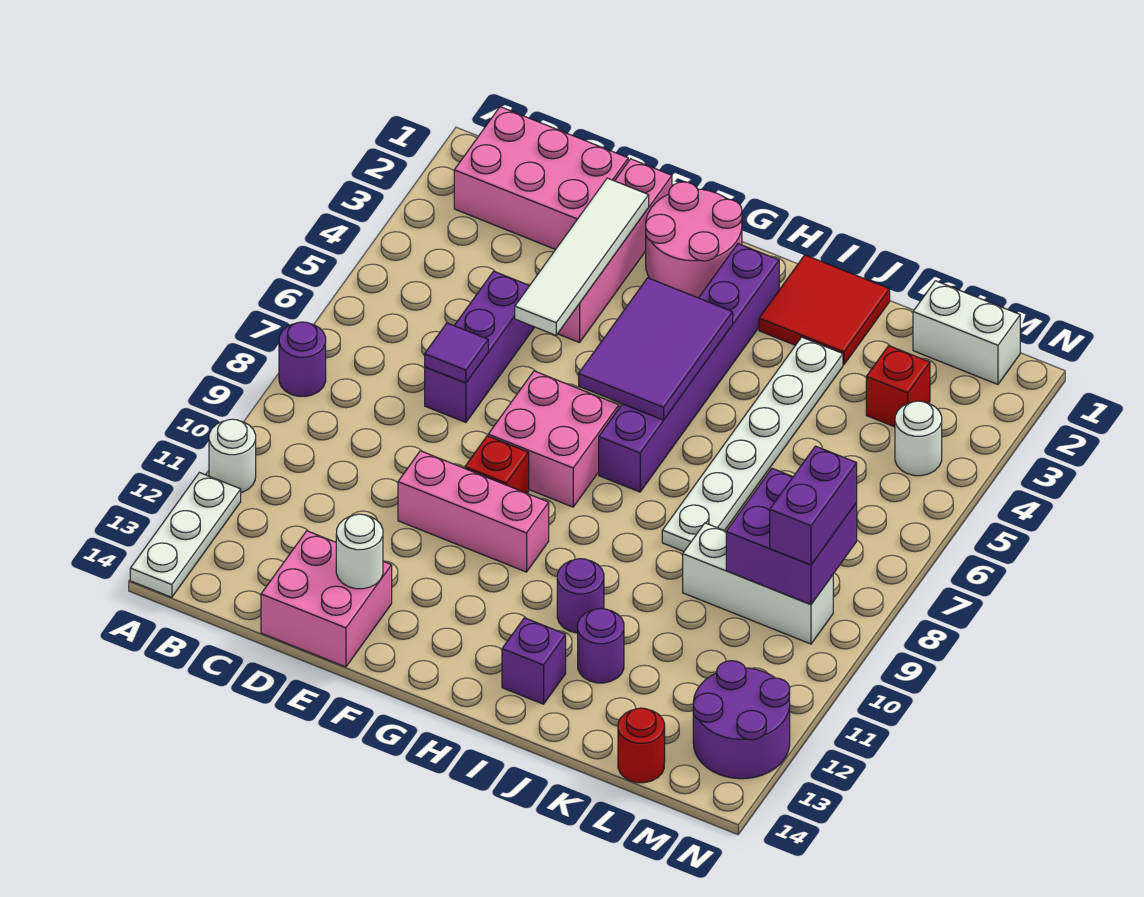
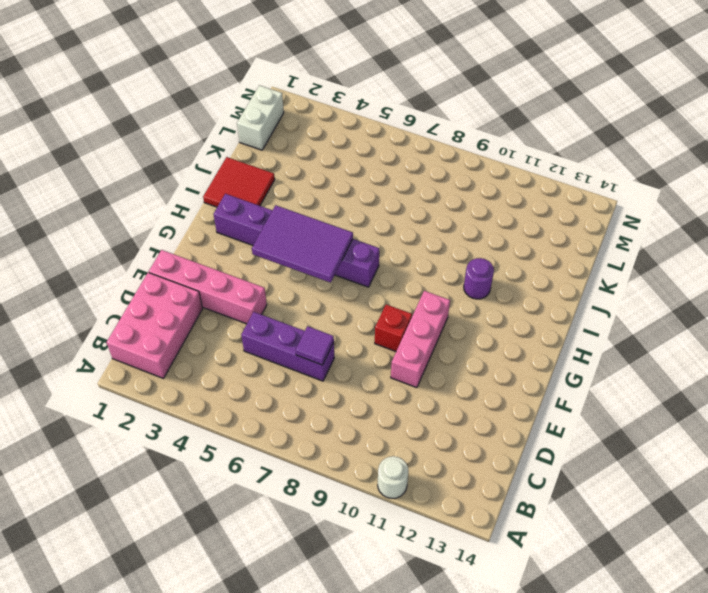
none -> purple 1x1 round brick [279,322,326,397]
none -> white 1x3 plate [130,473,241,597]
none -> pink 2x2 brick [261,531,392,667]

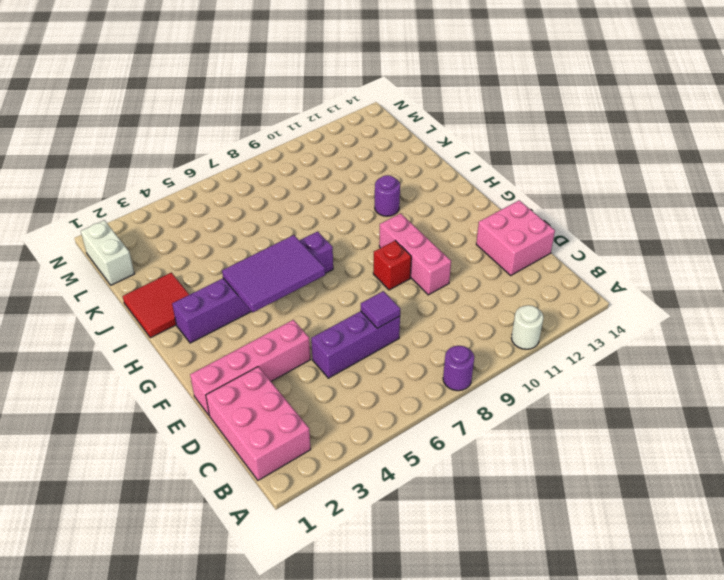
none -> white 1x3 plate [130,473,241,597]
none -> pink 2x2 round brick [646,182,742,298]
none -> pink 2x2 brick [488,371,619,507]

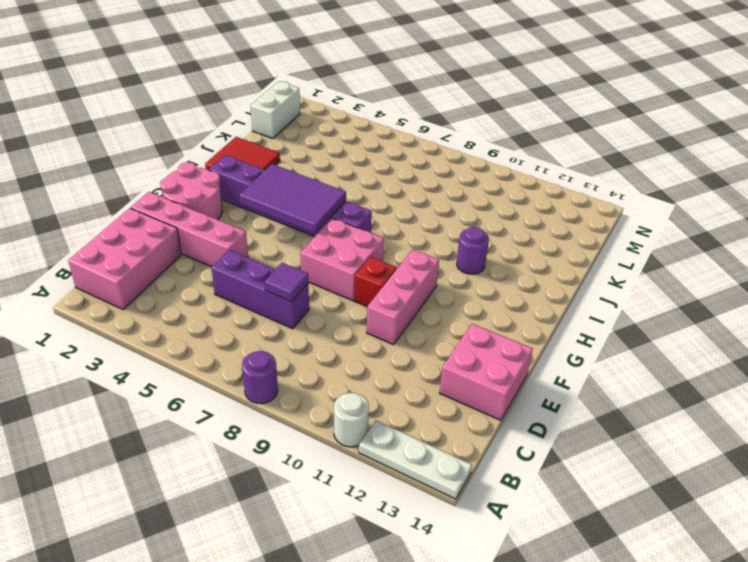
none -> purple 1x1 brick [502,618,566,704]
none -> white 1x6 plate [662,337,843,551]
none -> purple 1x1 round brick [578,608,624,683]

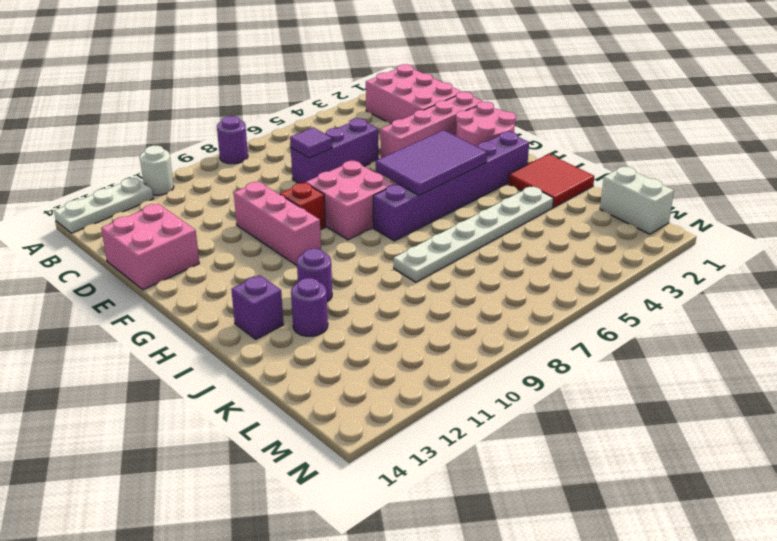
none -> white 1x3 brick [683,523,833,644]
none -> red 1x1 brick [866,346,930,427]
none -> red 1x1 round brick [618,708,665,783]

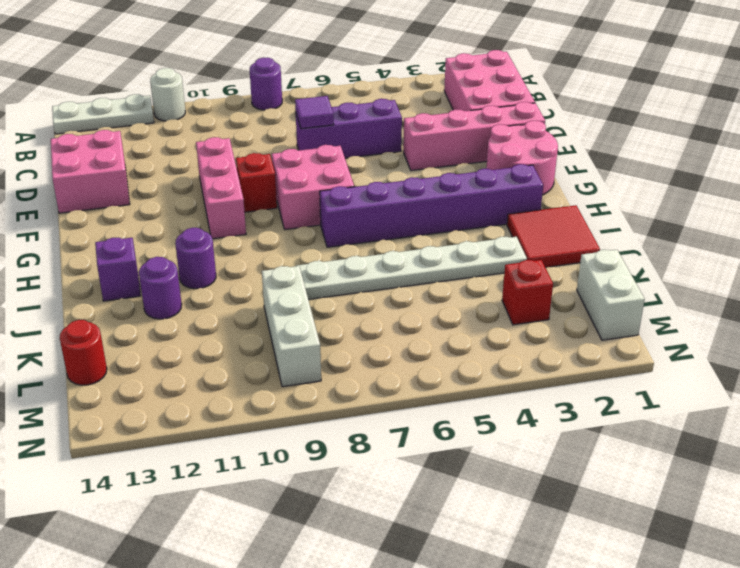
none -> white 1x1 round brick [895,401,942,476]
none -> purple 2x2 round brick [693,661,790,779]
none -> white 1x4 tile [515,178,649,335]

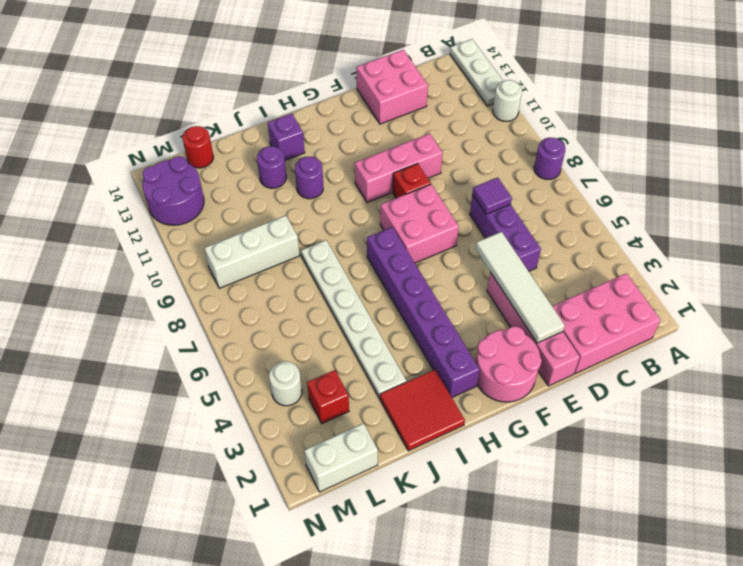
none -> white 1x1 round brick [336,514,383,589]
none -> purple 2x3 tile [579,278,733,420]
none -> purple 2x2 brick [726,468,857,605]

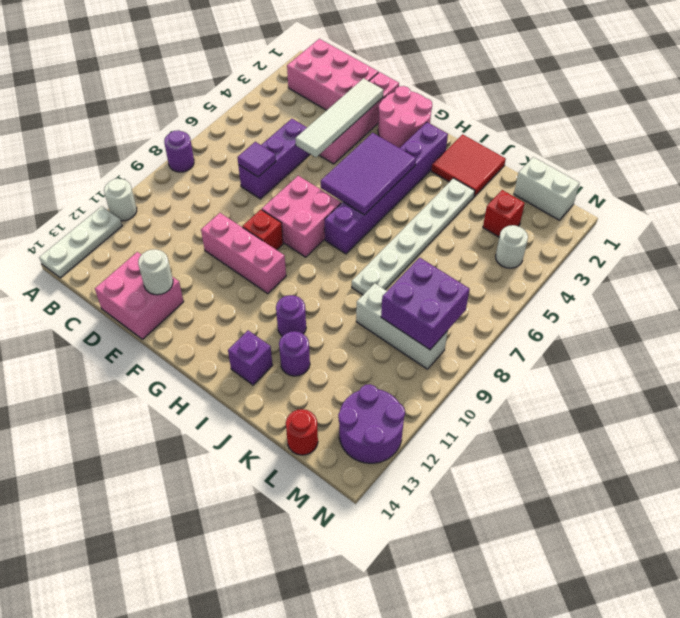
none -> purple 1x2 brick [770,446,857,565]

